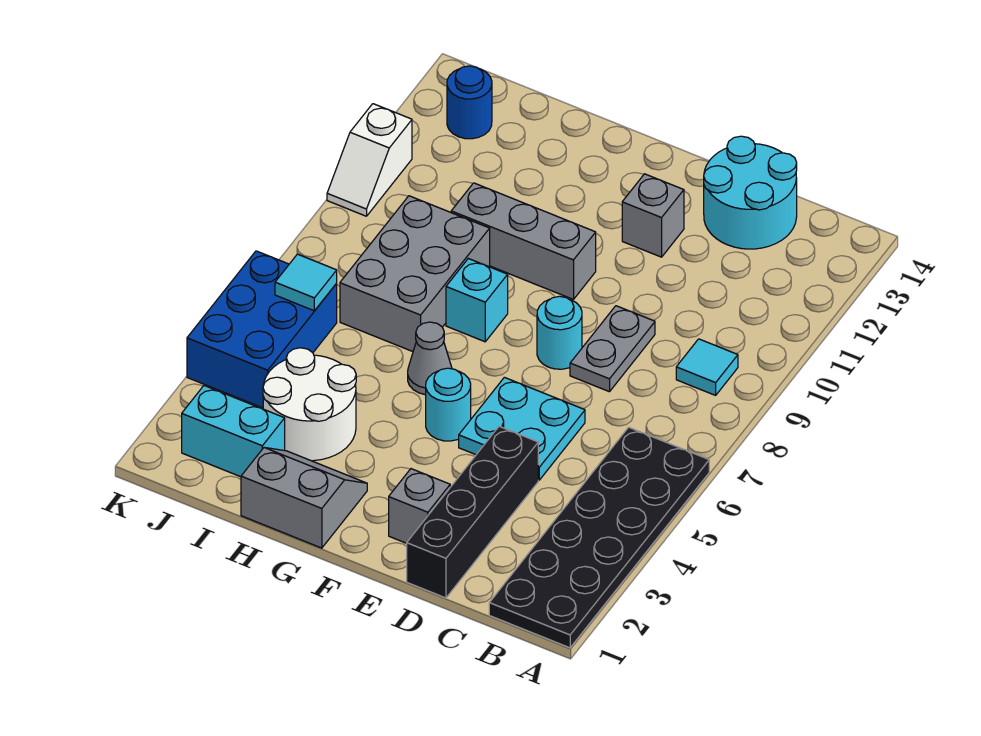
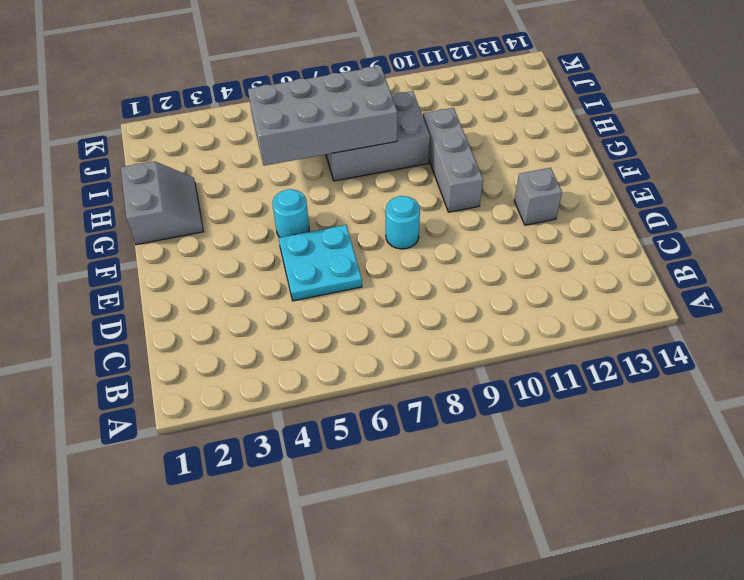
grey 2x4 brick [248,66,397,166] -> none
none -> black 2x6 plate [489,427,709,648]
none -> cyan 1x1 tile [676,339,738,395]
none -> cyan 2x2 round brick [704,136,797,249]

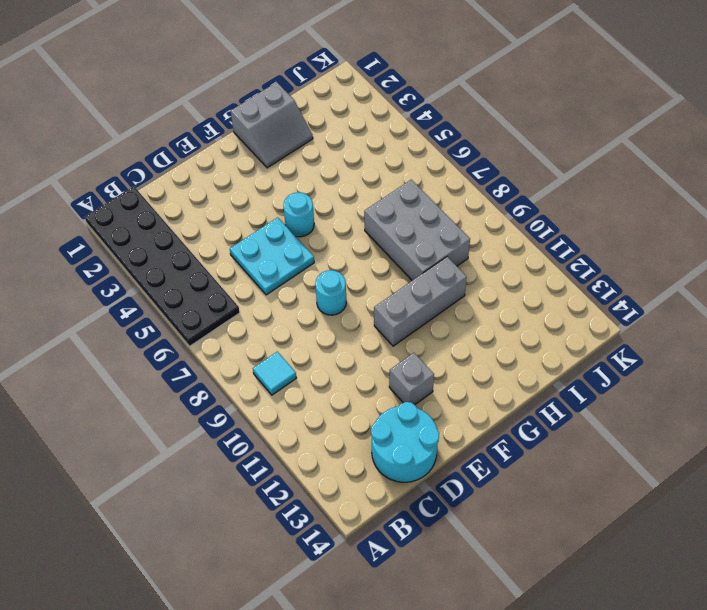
none -> black 1x4 brick [407,426,538,598]
none -> grey 1x2 plate [570,306,655,392]
none -> grey 1x1 brick [389,469,450,543]

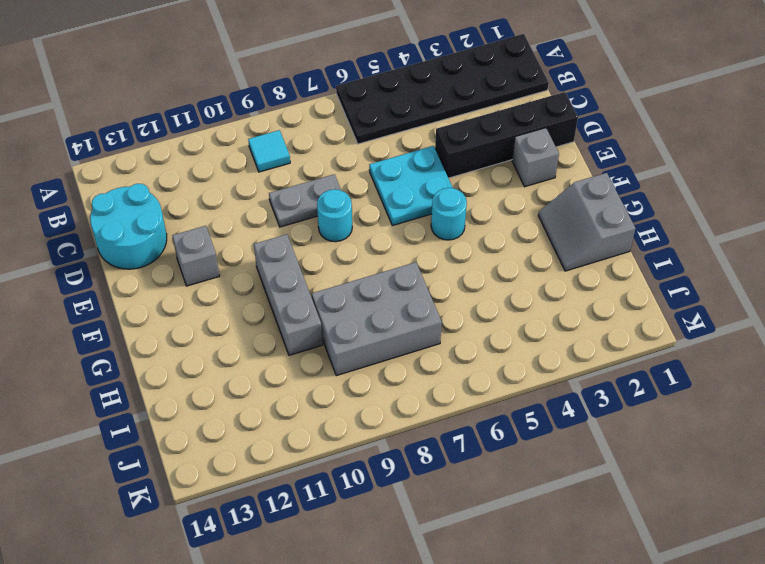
none -> grey 1x1 cone [408,322,452,395]
none -> cyan 1x1 brick [446,259,508,342]
none -> white 2x2 round brick [263,348,356,461]

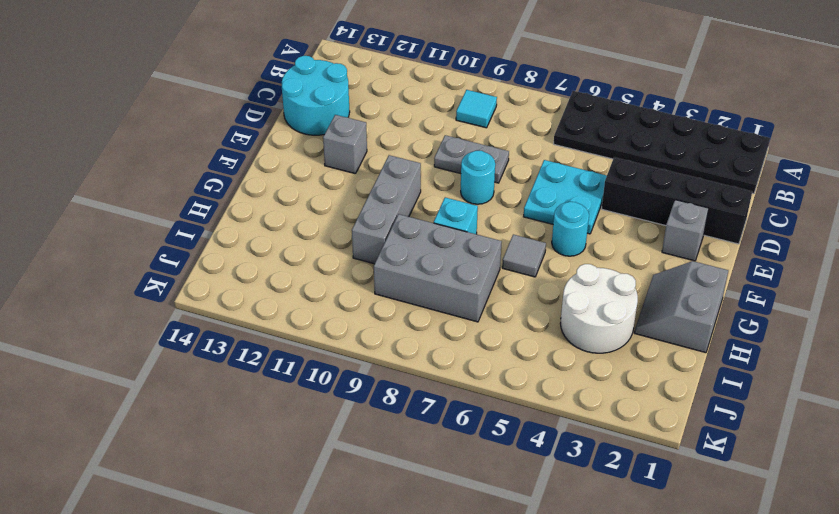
grey 1x1 tile [502,235,546,277] -> grey 1x1 cone [408,322,452,395]
none -> cyan 1x2 brick [182,386,285,477]
none -> blue 2x3 brick [187,251,337,408]
none -> blue 1x1 round brick [447,66,492,139]

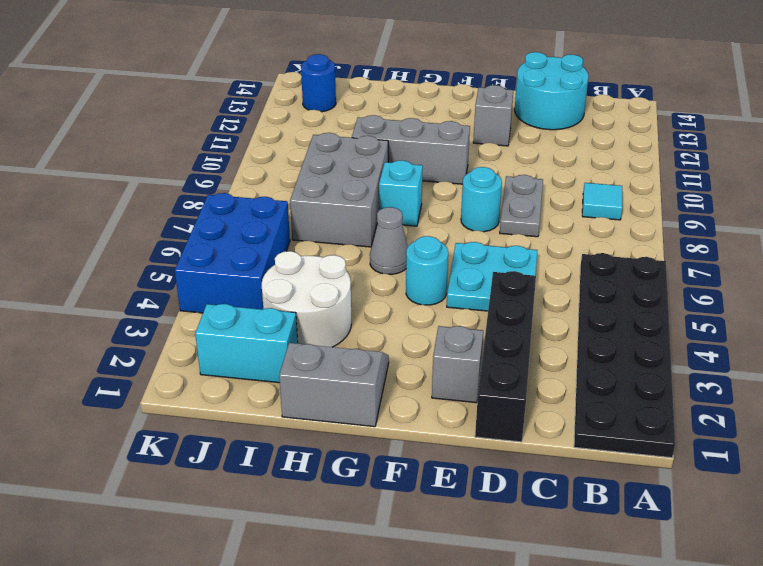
none -> white 1x2 slope [327,104,412,216]
none -> cyan 1x1 tile [275,254,337,311]

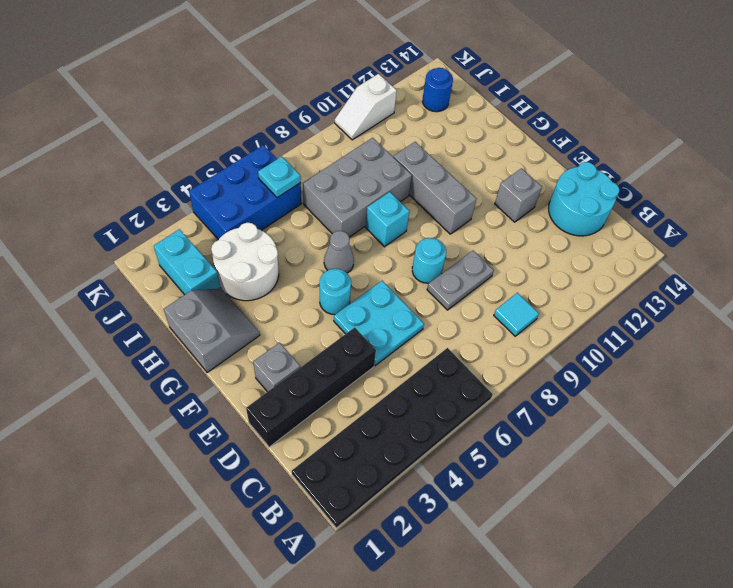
cyan 1x1 plate [258,157,301,198] -> cyan 1x1 tile [275,254,337,311]

